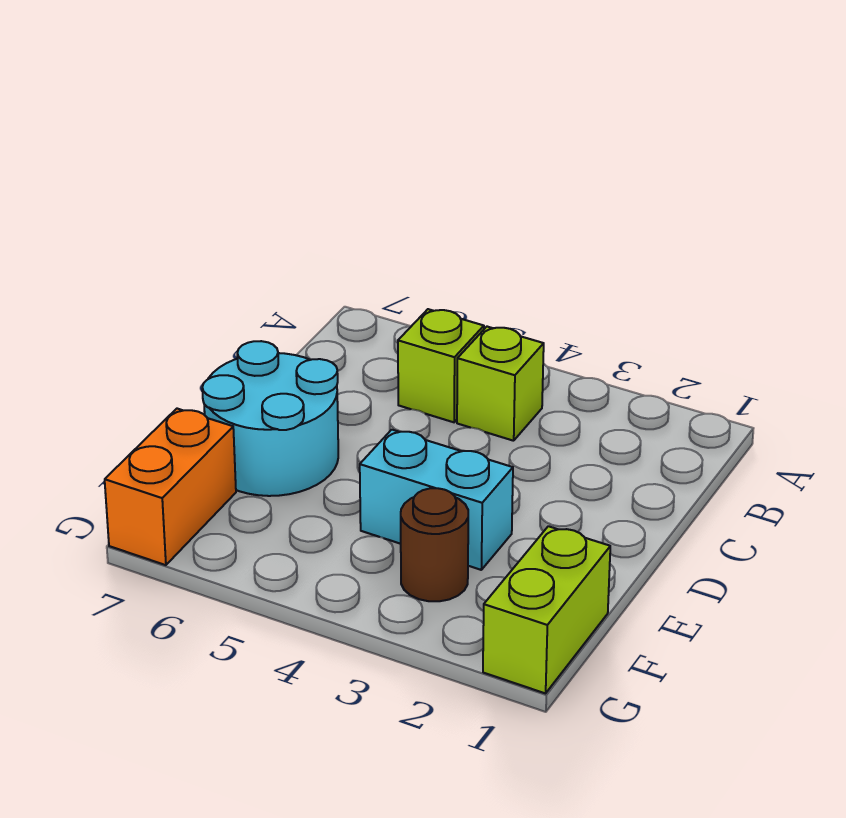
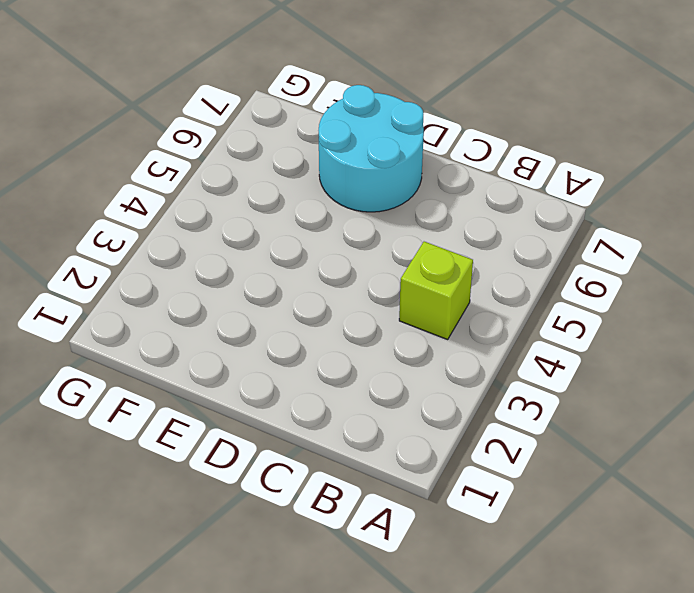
none -> lime 1x1 brick [398,309,484,422]
none -> cyan 1x2 brick [360,430,513,570]

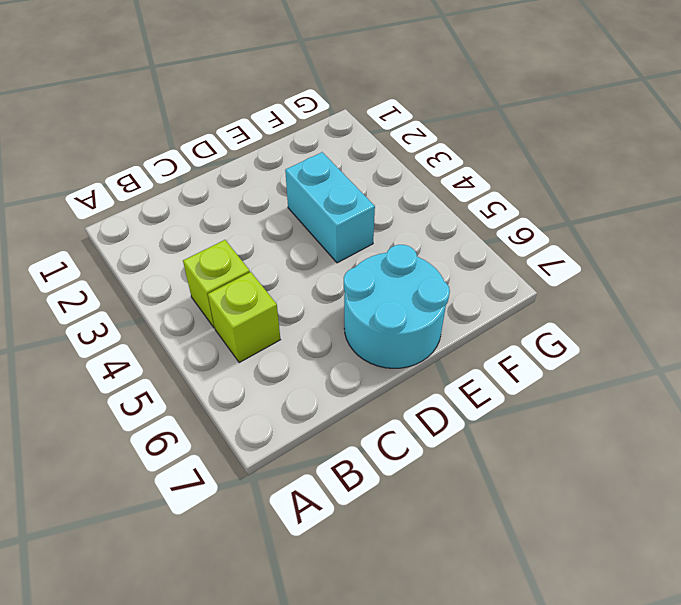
none -> lime 1x2 brick [483,526,610,693]
none -> brown 1x1 round brick [401,488,468,601]

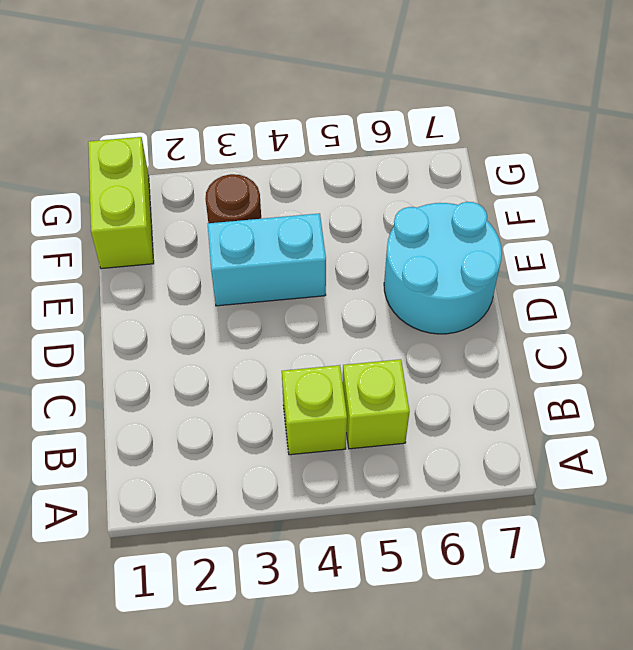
none -> orange 1x2 brick [105,409,236,565]

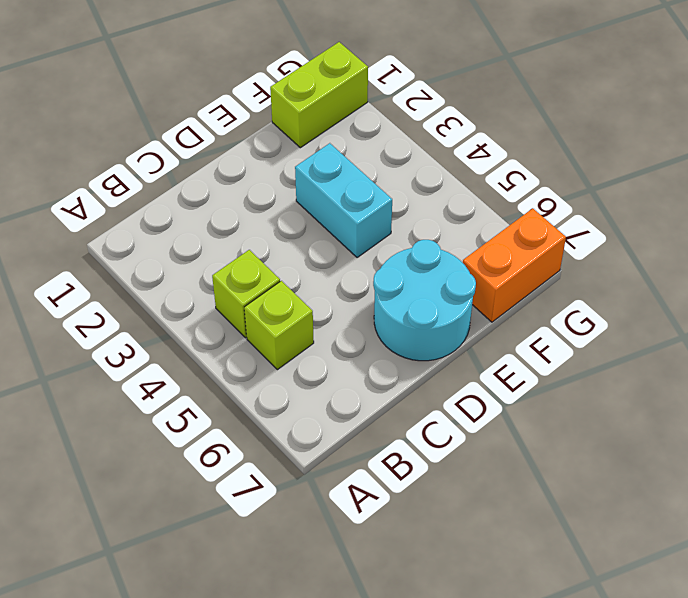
none -> brown 1x1 round brick [401,488,468,601]

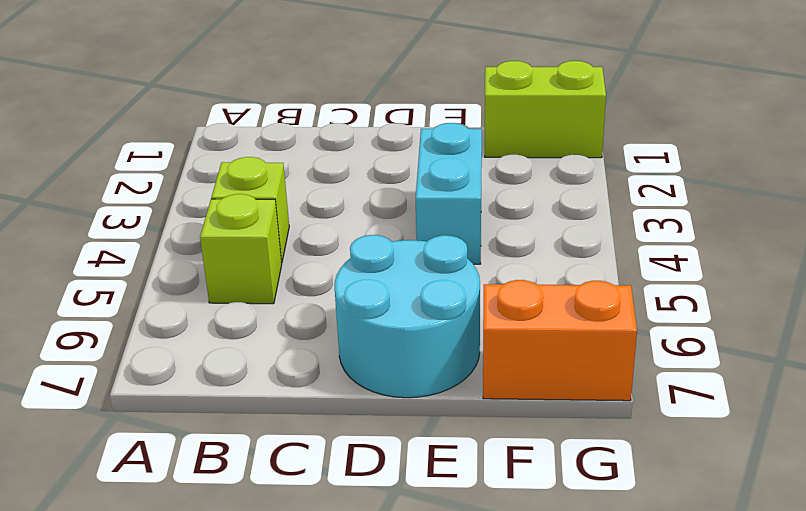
none -> brown 1x1 round brick [401,488,468,601]

